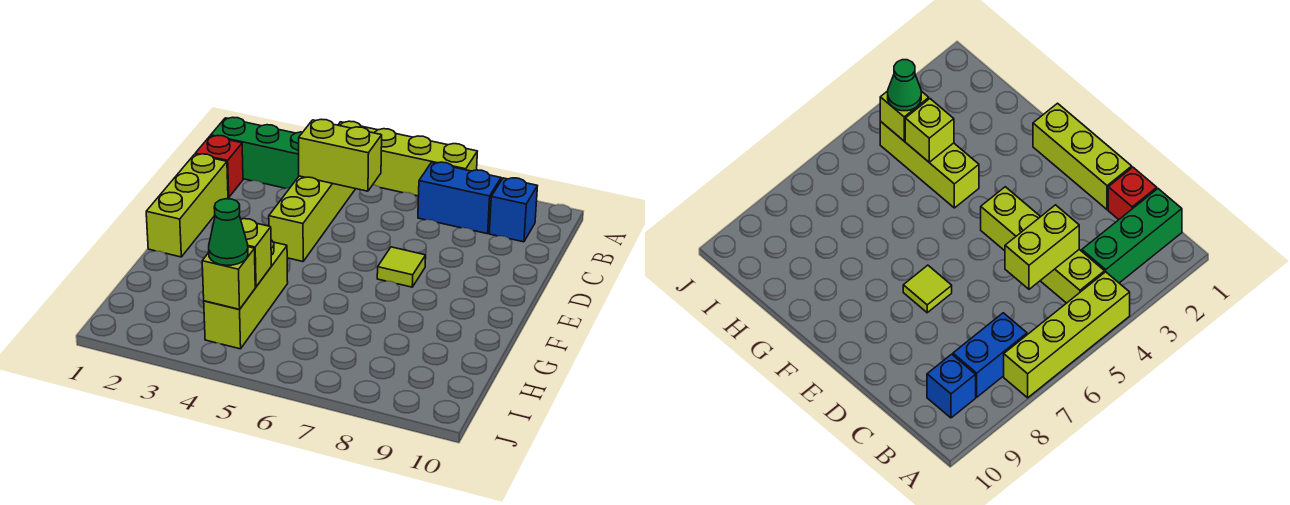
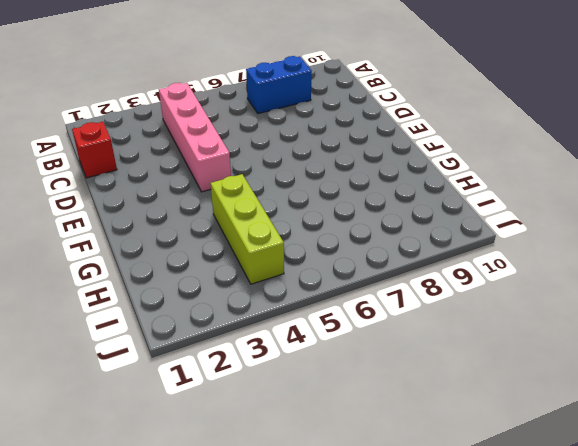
pink 1x4 brick [159,83,231,192] -> lime 1x4 brick [269,176,355,262]
none -> lime 1x4 brick [338,121,477,196]
none -> green 1x3 brick [211,117,302,188]
none -> blue 1x1 brick [489,178,537,242]

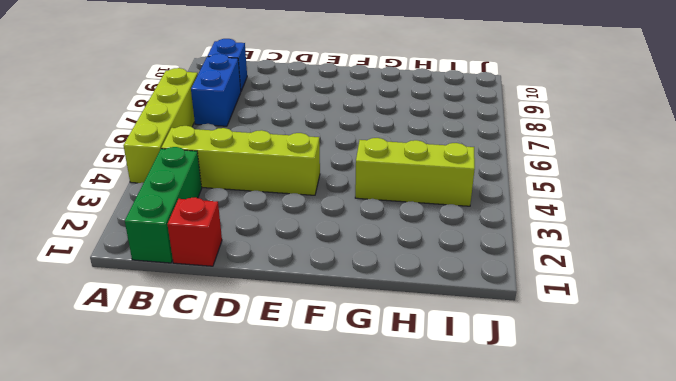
none -> lime 1x3 brick [146,154,228,257]
none -> lime 1x1 tile [377,247,426,287]
none -> lime 1x2 brick [299,119,382,191]

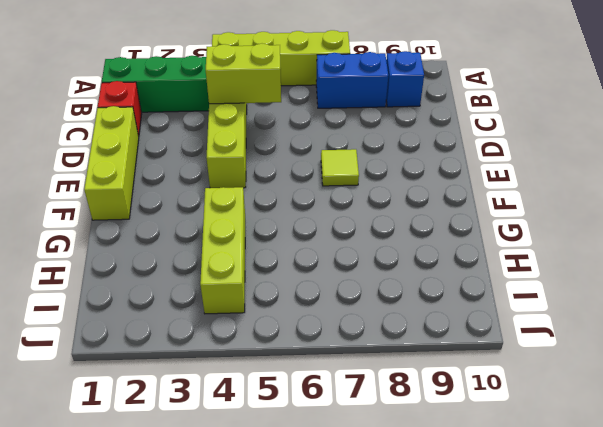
none -> lime 1x1 brick [241,219,271,287]
none -> lime 1x1 brick [202,247,255,309]
none -> green 1x1 cone [209,199,248,265]

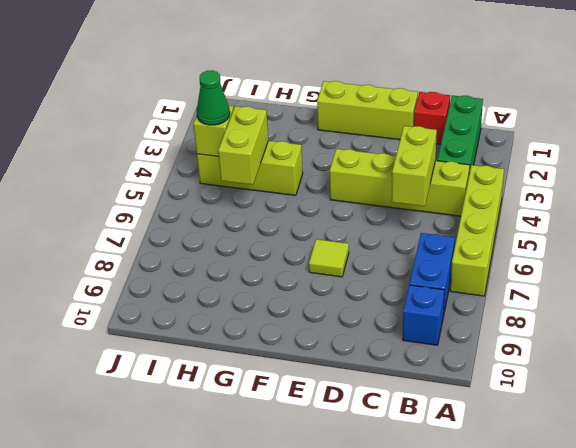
lime 1x2 brick [218,106,268,185] -> lime 1x1 brick [241,219,271,287]

